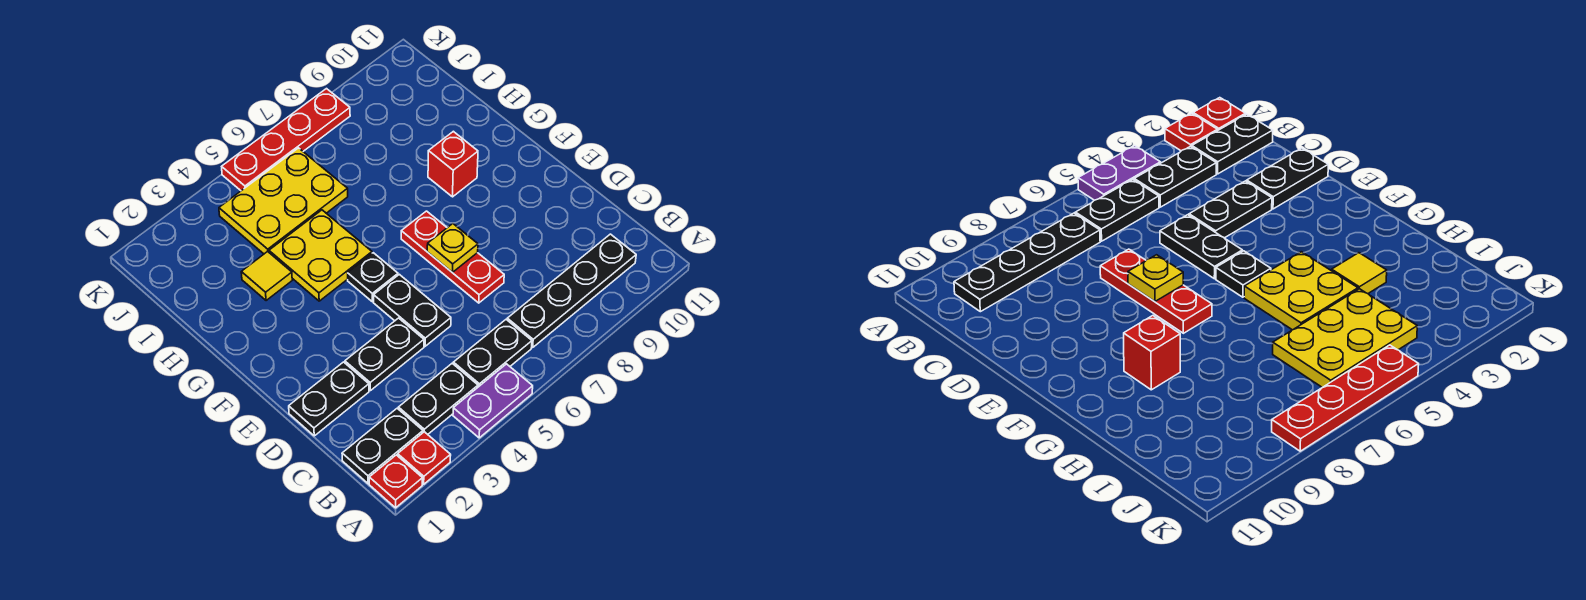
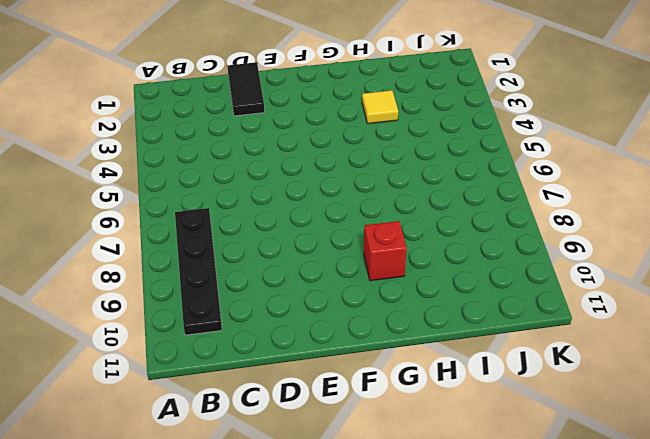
black 1x2 tile [227,62,265,116] -> black 1x2 plate [289,362,369,436]
none -> red 1x1 plate [369,455,423,508]
none -> red 1x1 plate [398,432,451,484]
none -> purple 1x2 plate [453,364,533,438]

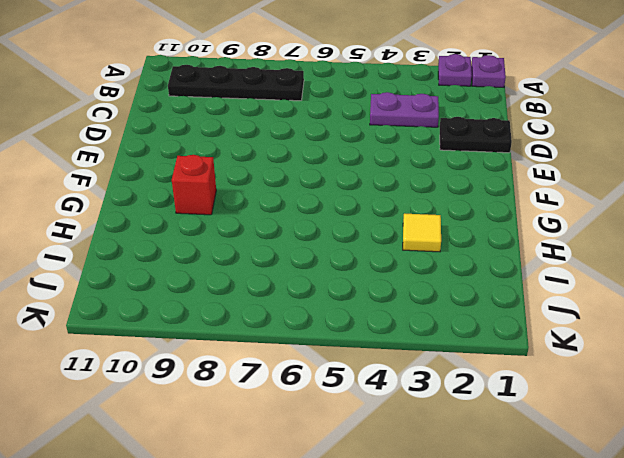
purple 1x1 plate [471,55,506,87] -> red 1x1 plate [369,455,423,508]
purple 1x1 plate [438,54,472,86] -> red 1x1 plate [398,432,451,484]
purple 1x2 plate [370,92,439,127] -> purple 1x2 plate moved to [453,364,533,438]
none -> black 1x2 plate [342,408,423,484]
none -> black 1x2 plate [398,363,478,434]
none -> black 1x2 plate [453,320,532,387]

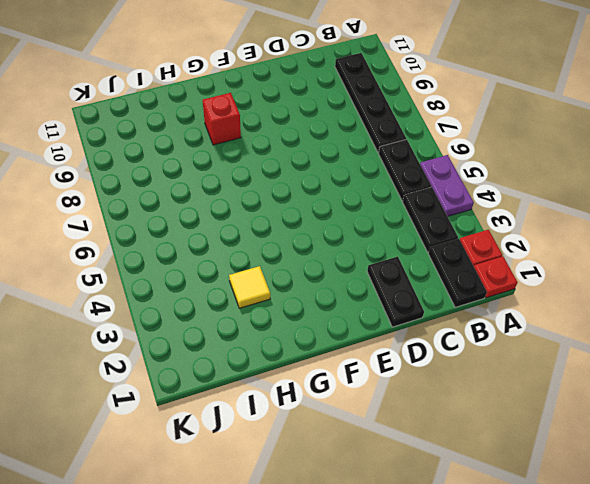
none -> black 1x2 plate [345,318,424,391]
none -> black 1x2 plate [374,274,451,346]
none -> red 1x3 plate [401,211,504,303]

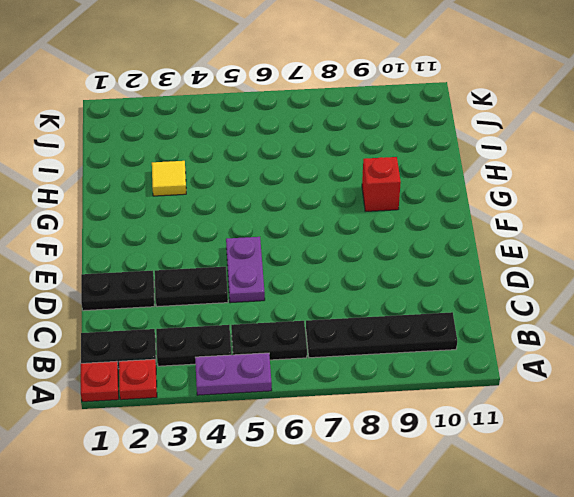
purple 1x2 plate [226,237,265,303] -> black 1x2 plate [374,274,451,346]
none -> red 1x3 plate [401,211,504,303]
none -> black 1x1 plate [348,253,398,302]
none -> yellow 2x2 plate [269,210,372,301]

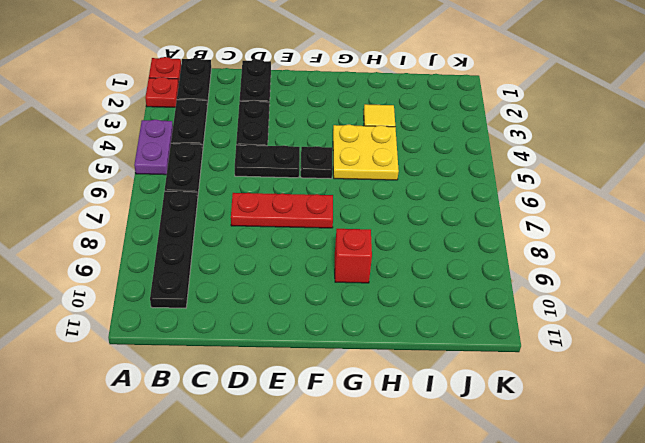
none -> yellow 2x3 plate [219,148,348,254]
none -> red 1x4 plate [222,89,350,191]
none -> yellow 1x1 plate [427,224,478,272]

